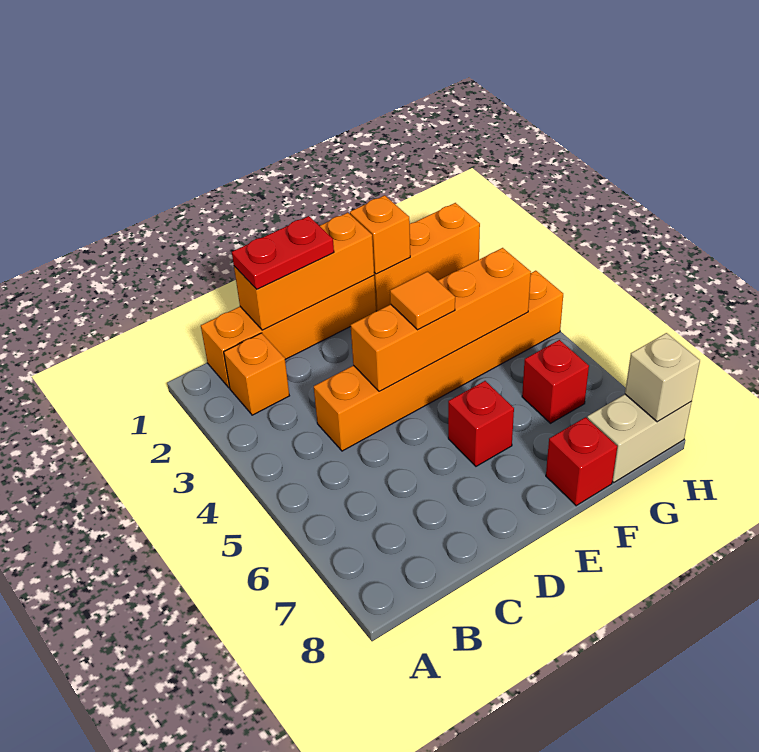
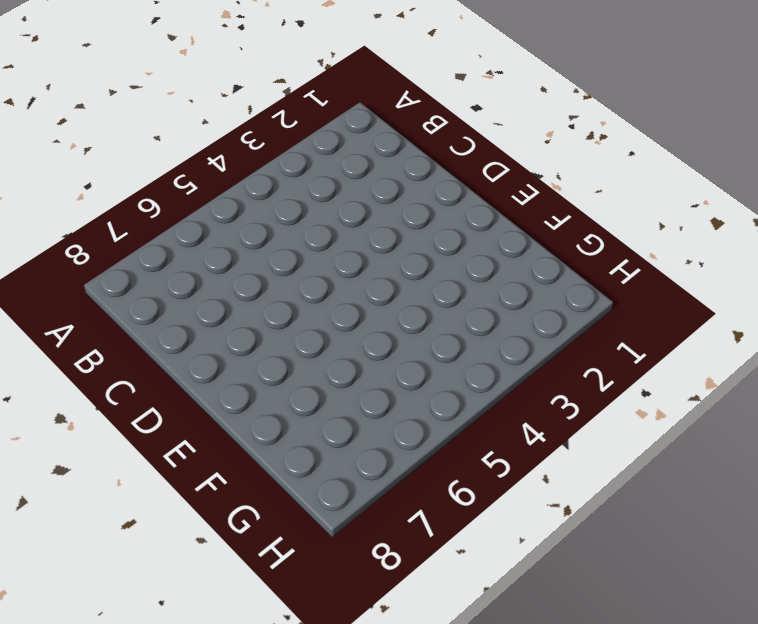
none -> orange 1x4 brick [201,275,376,388]
none -> orange 1x1 brick [224,333,289,415]
none -> orange 1x6 brick [314,271,563,451]

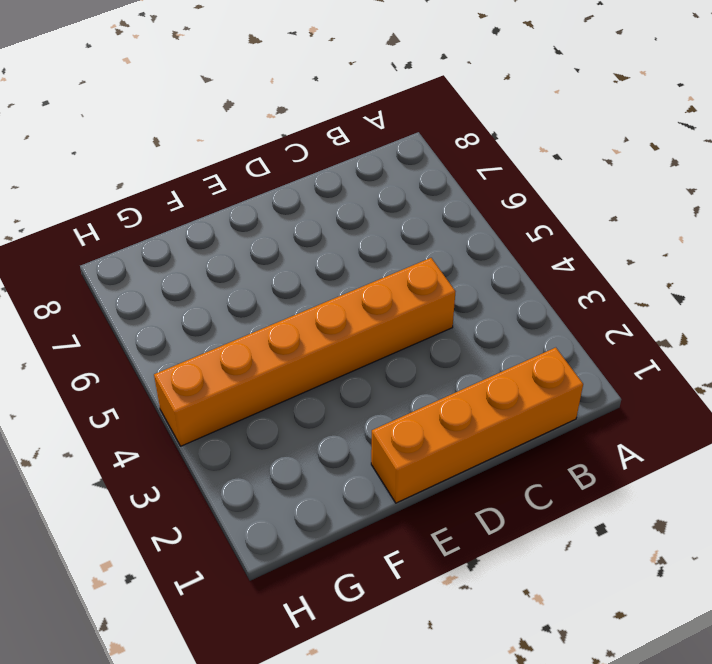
none -> orange 1x1 brick [224,333,289,415]
none -> red 1x1 brick [448,381,514,466]
none -> orange 1x3 brick [374,203,480,311]

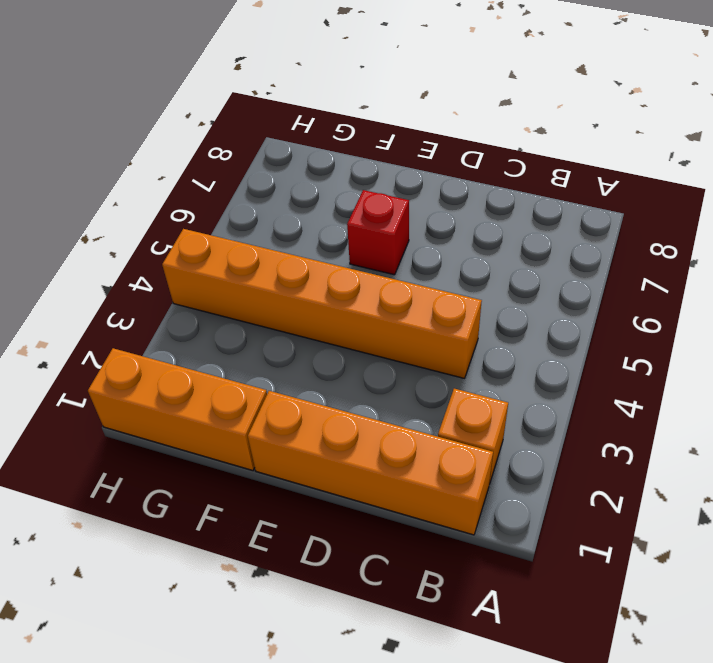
none -> red 1x1 brick [546,417,617,506]
none -> red 1x1 brick [522,340,589,423]
none -> tan 1x2 brick [587,394,692,482]

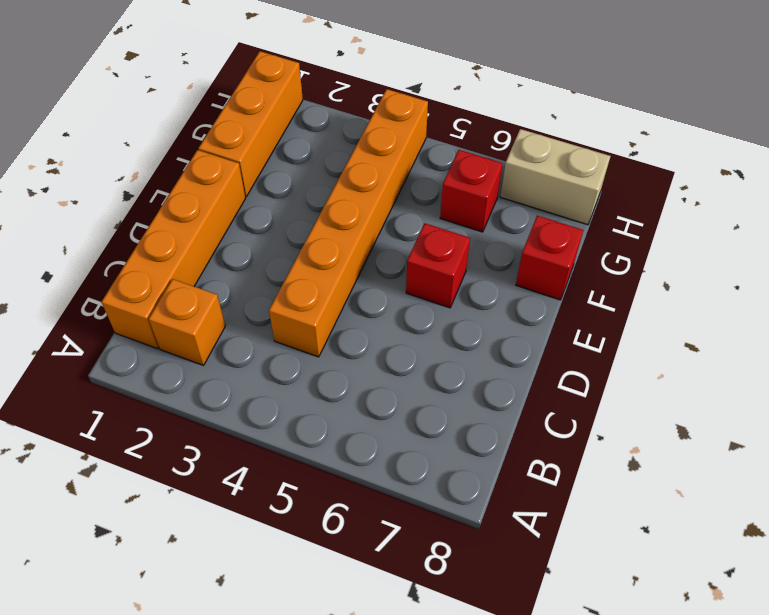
tan 1x2 brick [500,129,611,225] -> tan 1x2 brick turned to [587,394,692,482]
none -> orange 1x3 brick [234,213,374,330]
none -> orange 1x4 brick [351,248,531,391]
none -> orange 1x1 brick [350,195,410,274]

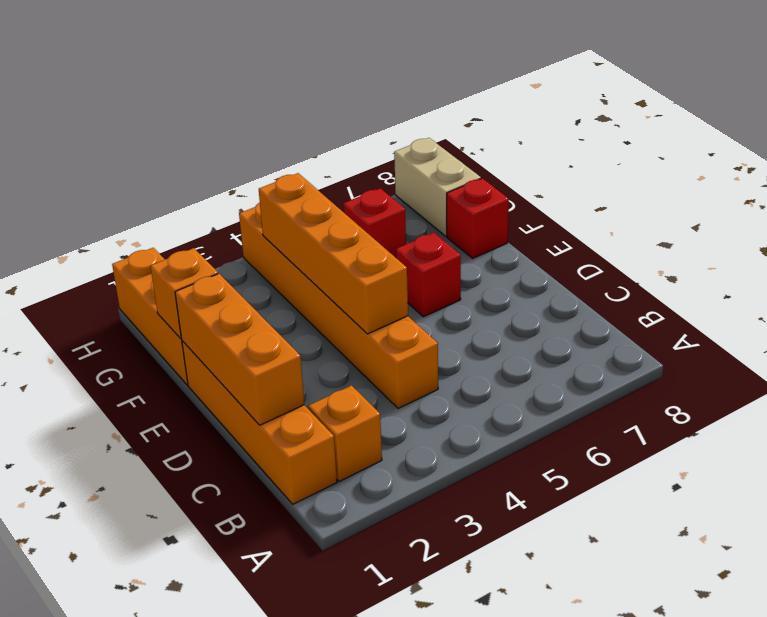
none -> tan 1x1 brick [625,333,700,422]
none -> red 1x2 plate [232,216,334,289]
none -> orange 1x1 tile [390,272,455,330]

